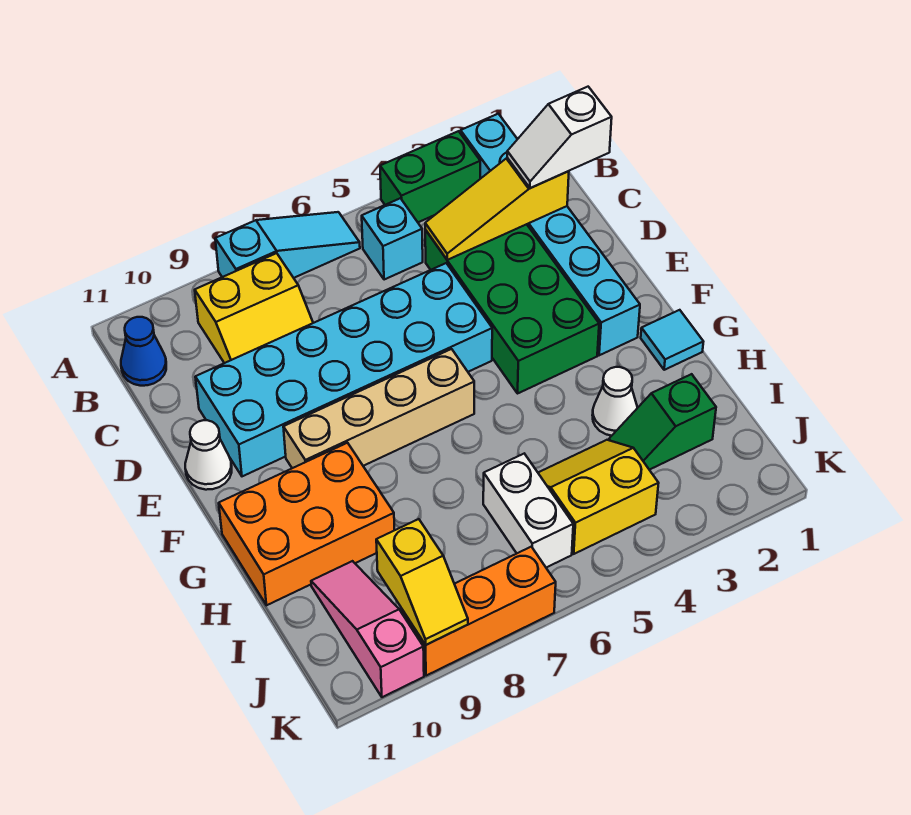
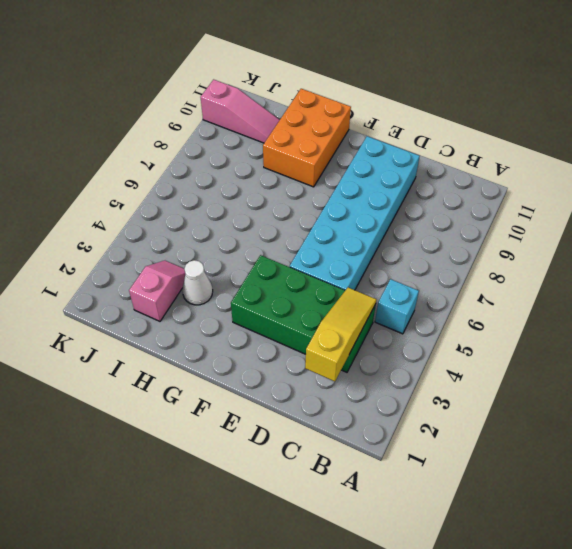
pink 1x2 slope [129,261,186,321] -> green 1x2 slope [609,374,716,470]
none -> cyan 1x6 brick [461,114,640,355]
none -> green 1x2 brick [380,131,480,222]
none -> cyan 1x3 slope [215,212,360,278]

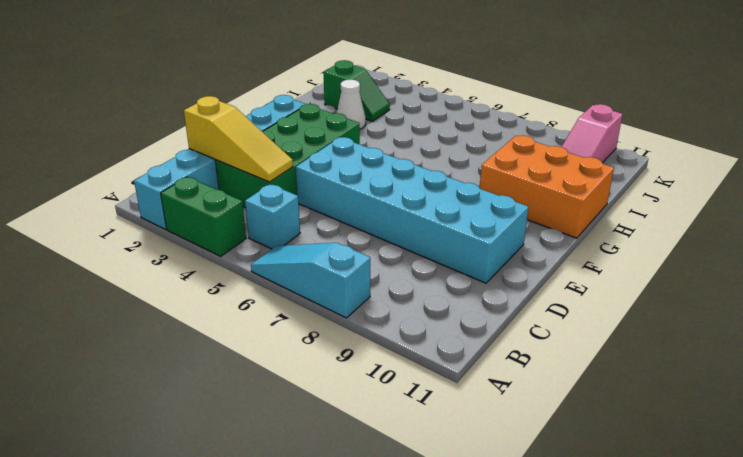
none -> yellow 2x2 slope [195,253,313,363]
none -> blue 1x1 cone [121,317,166,386]
none -> white 1x1 cone [185,420,232,490]

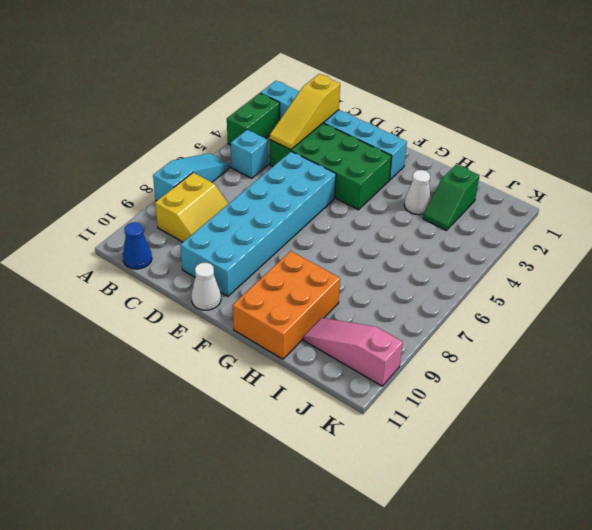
none -> tan 1x4 brick [283,349,474,468]
none -> cyan 1x1 tile [641,310,703,370]
none -> yellow 2x2 slope [538,440,659,554]

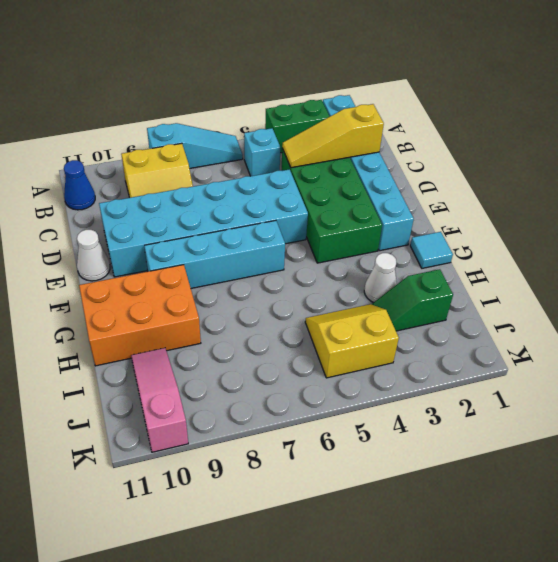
cyan 1x4 brick [144,221,285,288] -> tan 1x4 brick [283,349,474,468]
none -> white 1x2 brick [483,454,573,568]
none -> orange 1x3 brick [402,547,556,676]
none -> yellow 1x2 slope [376,519,468,645]

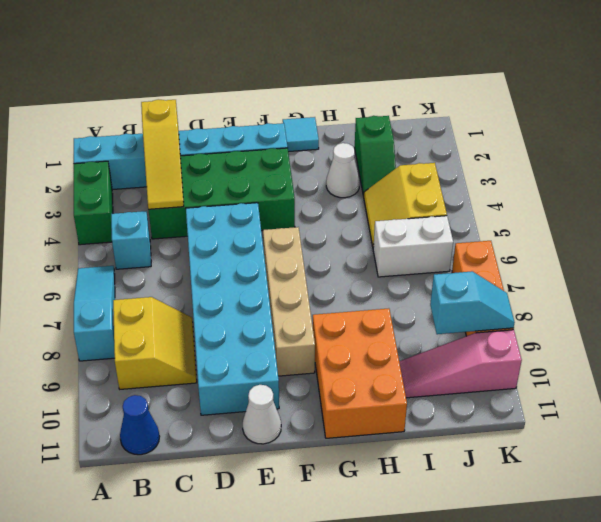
cyan 1x2 slope [430,271,515,334] -> yellow 1x2 slope [376,519,468,645]
none -> white 1x2 slope [507,87,612,188]

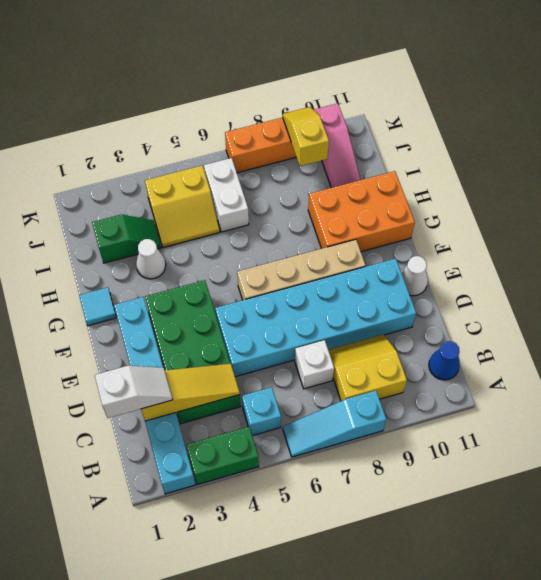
white 1x1 brick [295,340,334,389] -> none

